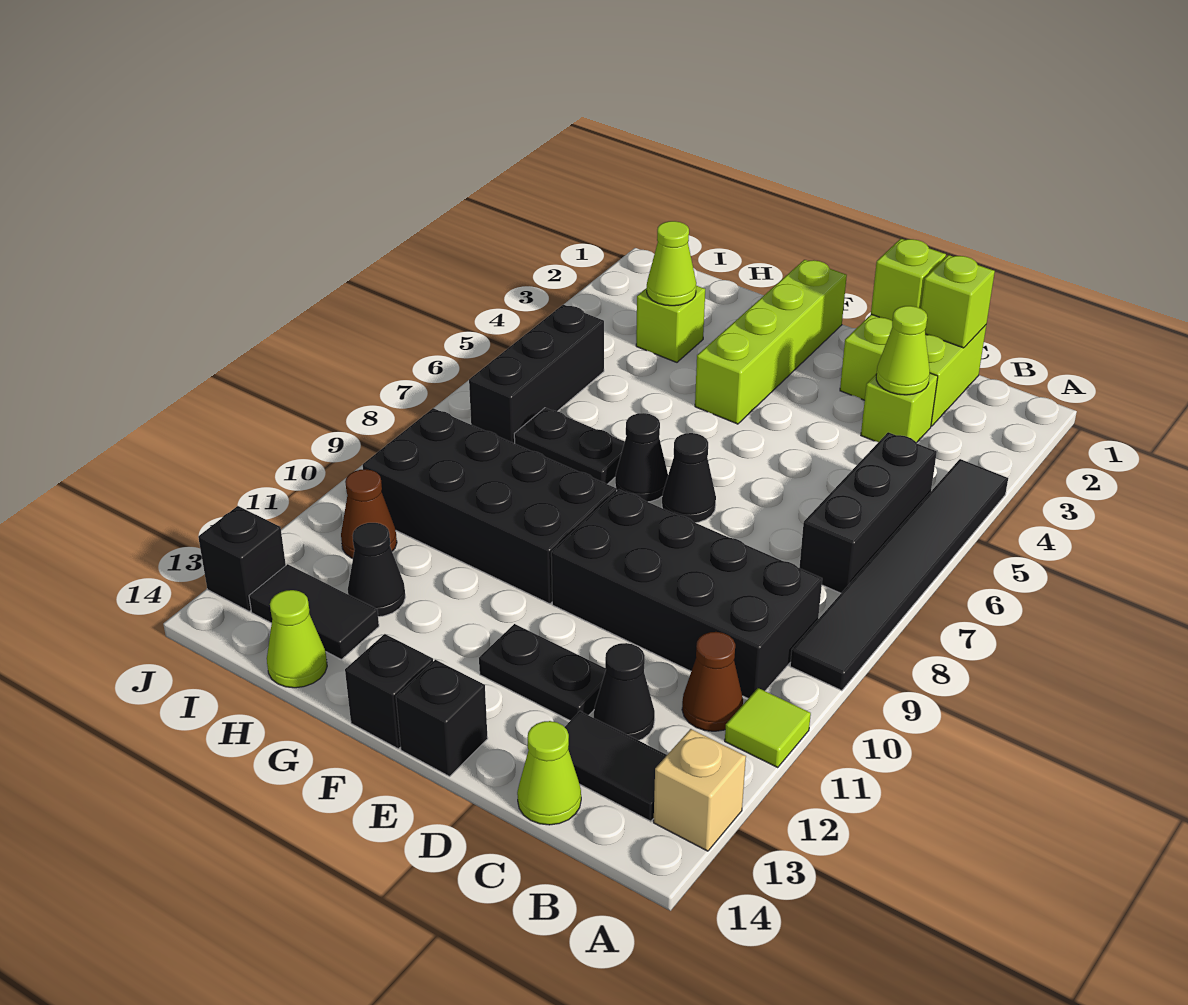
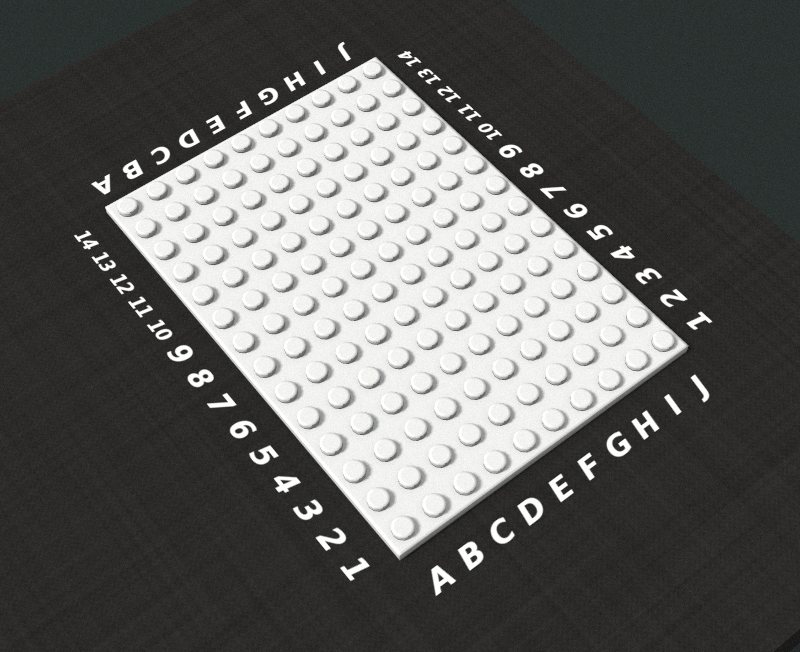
none -> black 1x6 tile [790,459,1008,691]
none -> lime 1x1 tile [725,688,811,768]
none -> tan 1x1 brick [654,729,746,851]
none -> black 1x3 brick [799,432,937,593]

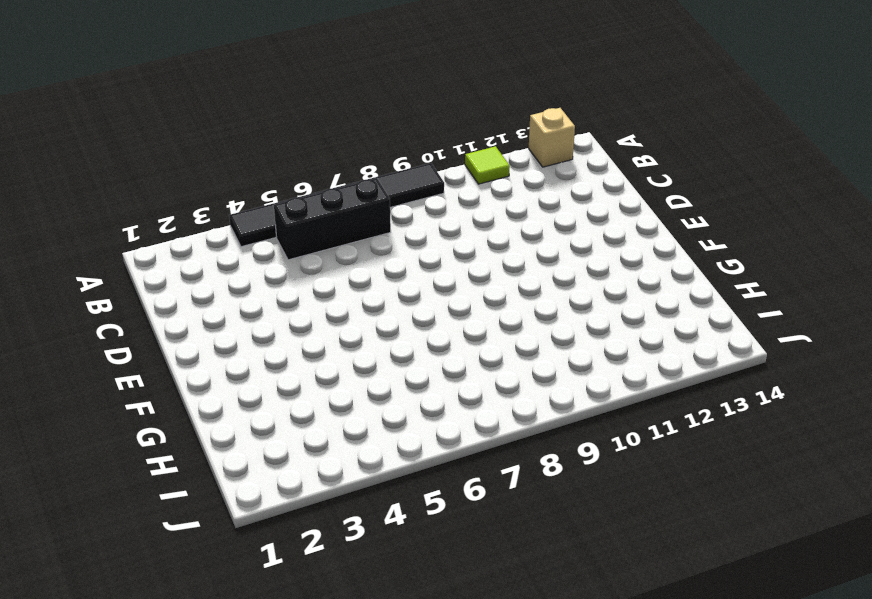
none -> black 2x4 brick [551,489,822,698]
none -> brown 1x1 cone [682,632,743,731]
none -> black 1x2 tile [565,711,667,821]
none -> lime 2x2 brick [840,314,986,426]

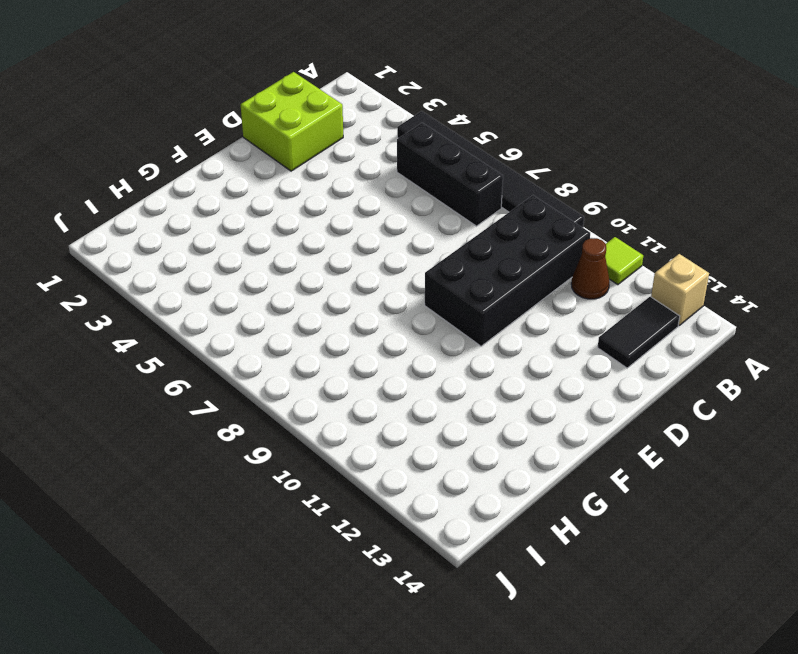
none -> lime 1x1 brick [861,373,938,443]
none -> black 1x1 cone [594,643,655,740]
none -> lime 1x1 cone [517,721,581,825]
none -> black 1x2 plate [479,624,606,721]

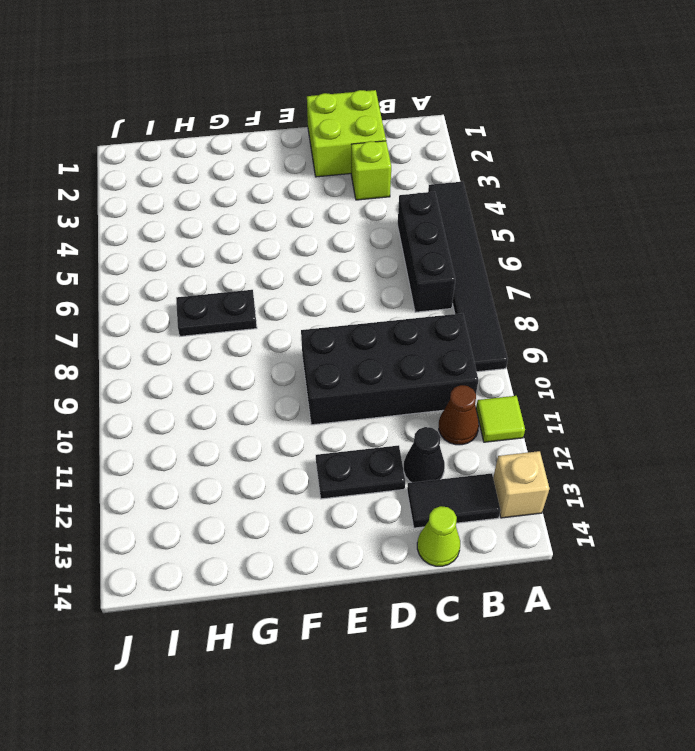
none -> black 1x1 cone [662,433,716,523]
none -> black 1x1 brick [396,660,488,776]
none -> lime 1x4 brick [695,260,847,424]
none -> black 1x1 cone [615,413,668,502]

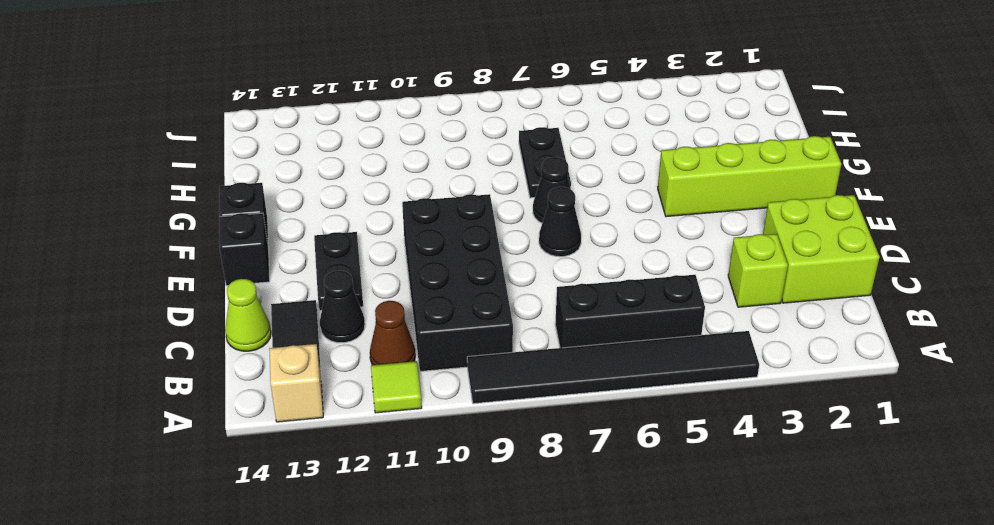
none -> black 2x4 brick [363,408,616,604]
none -> lime 1x1 brick [636,286,705,362]
none -> black 1x1 cone [348,523,405,617]
none -> black 1x2 tile [249,564,379,659]

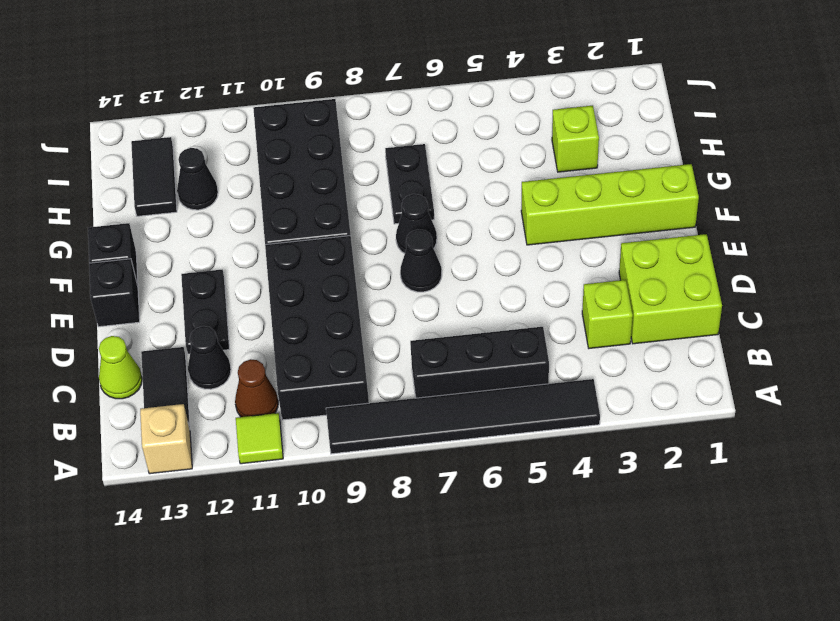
none -> lime 1x1 cone [267,590,327,688]
none -> black 1x3 brick [469,304,604,444]
none -> brown 1x1 cone [341,469,397,558]
none -> black 1x1 brick [198,506,286,611]

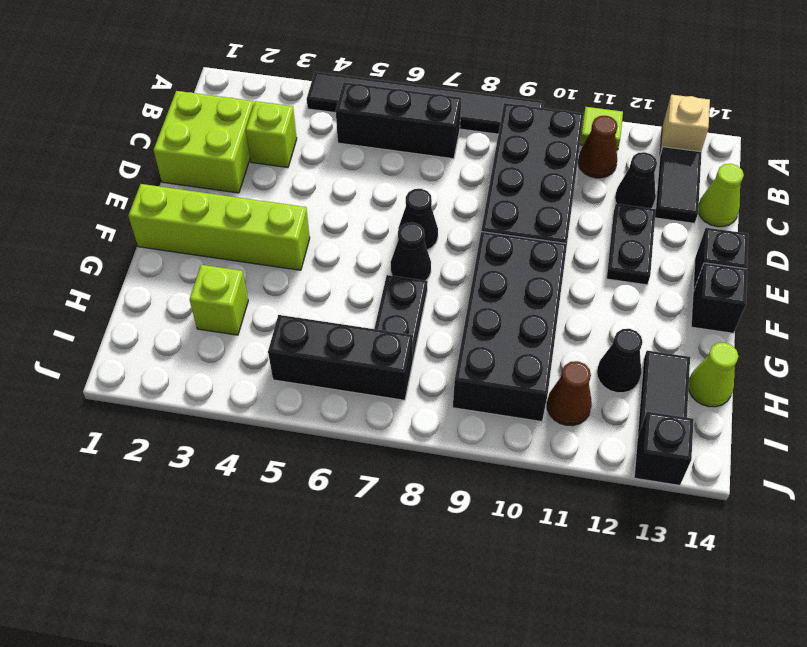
none -> lime 1x1 brick [921,255,995,348]
none -> lime 1x1 cone [876,306,930,395]
none -> lime 1x1 brick [871,239,946,321]
none -> lime 1x1 cone [647,221,696,306]

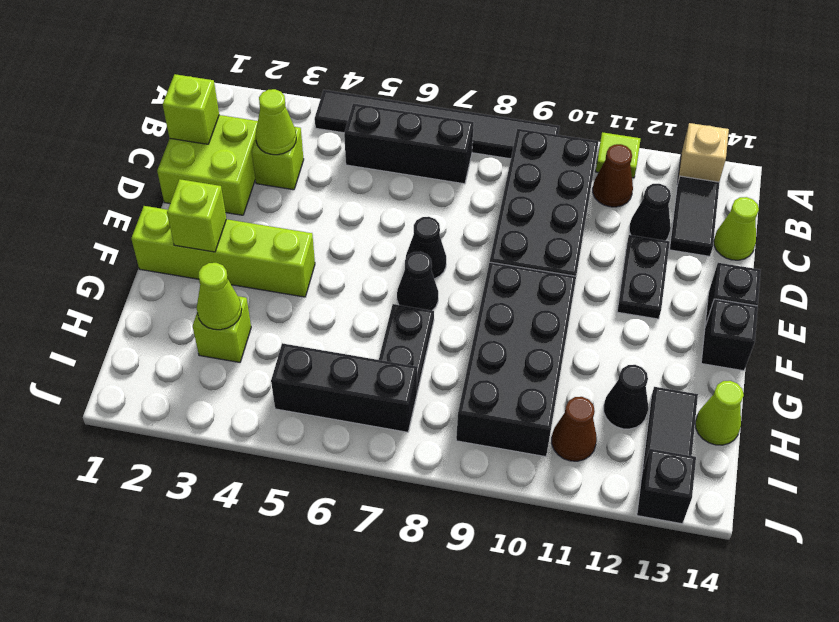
lime 1x1 brick [167,179,226,252] -> lime 1x1 brick moved to [871,239,946,321]

